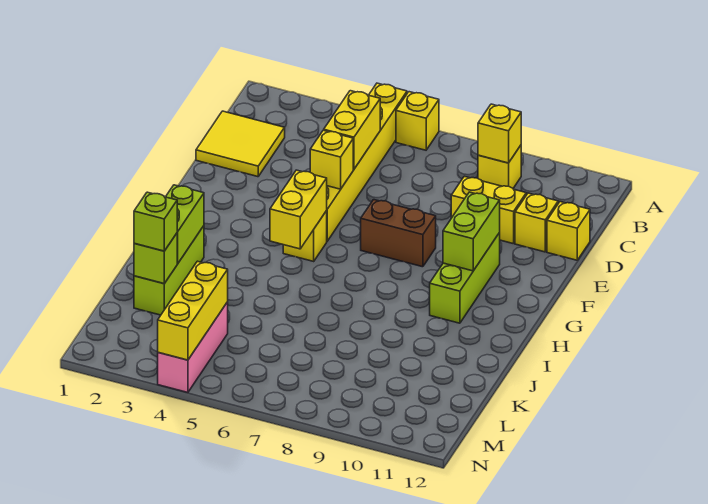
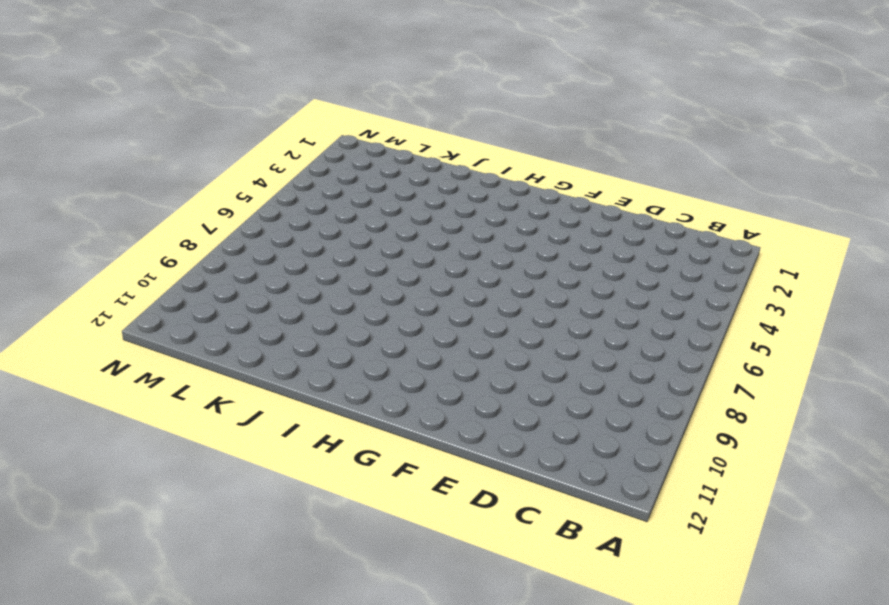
none -> yellow 1x6 brick [326,83,407,241]
none -> yellow 1x1 brick [396,92,439,150]
none -> yellow 1x1 brick [478,145,521,188]

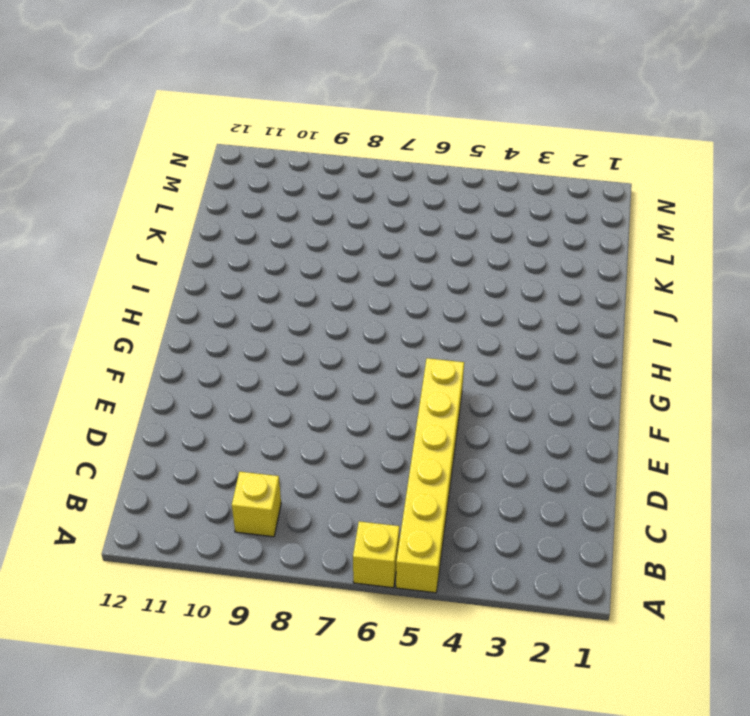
none -> yellow 2x2 tile [196,111,285,177]
none -> yellow 1x2 brick [451,176,526,244]
none -> yellow 1x1 brick [515,193,558,252]

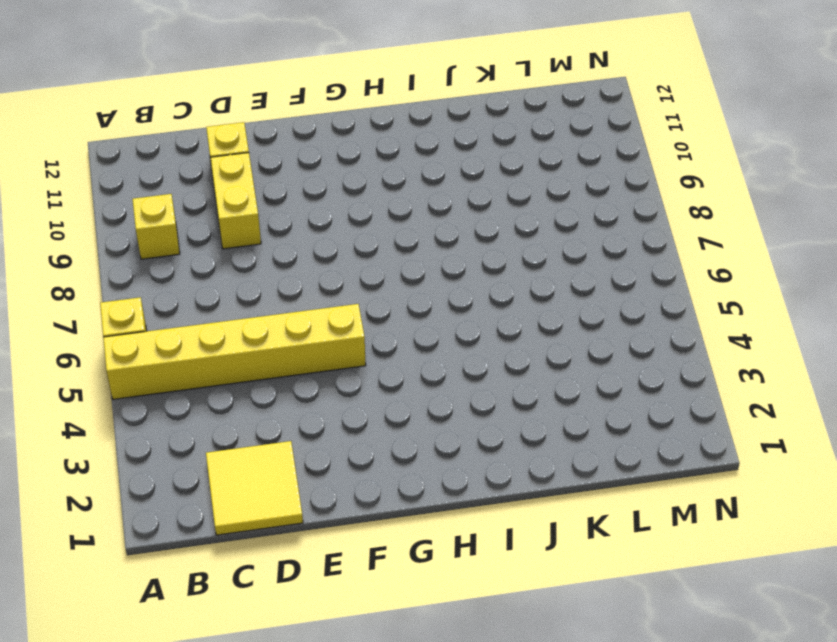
none -> yellow 1x1 brick [547,202,590,260]
none -> brown 1x2 brick [361,200,436,267]
none -> lime 1x3 brick [429,233,500,323]

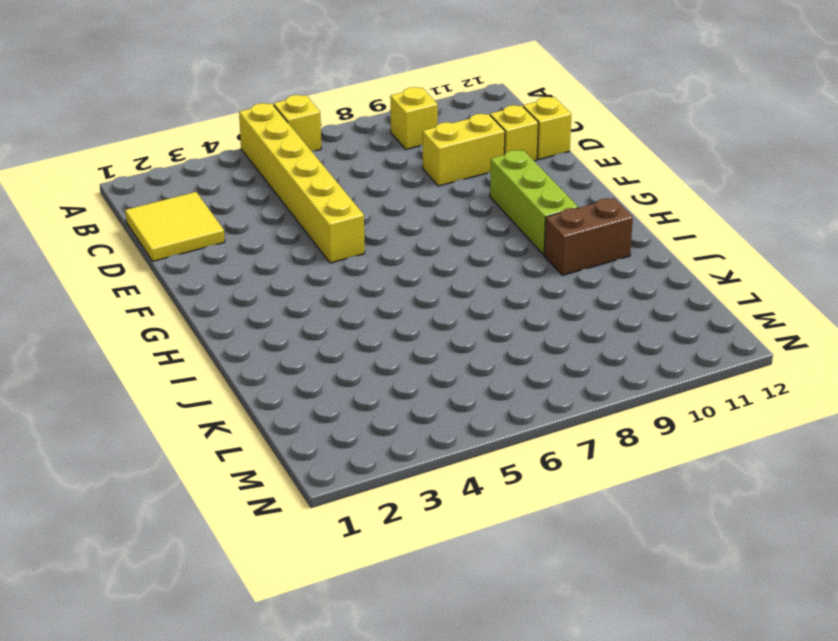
brown 1x2 brick [544,198,633,275] -> brown 1x2 brick moved to [361,200,436,267]
none -> yellow 1x1 brick [283,211,327,261]
none -> lime 1x3 brick [134,226,204,315]
none -> pink 1x3 brick [158,302,228,392]

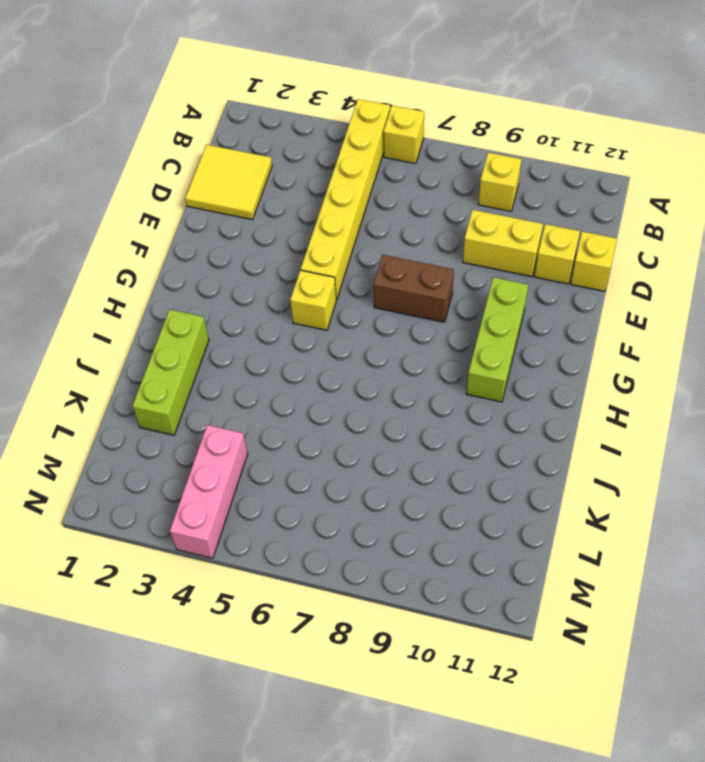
none -> yellow 1x1 brick [478,104,521,163]
none -> yellow 1x2 brick [324,91,380,169]
none -> yellow 1x1 brick [310,130,353,189]

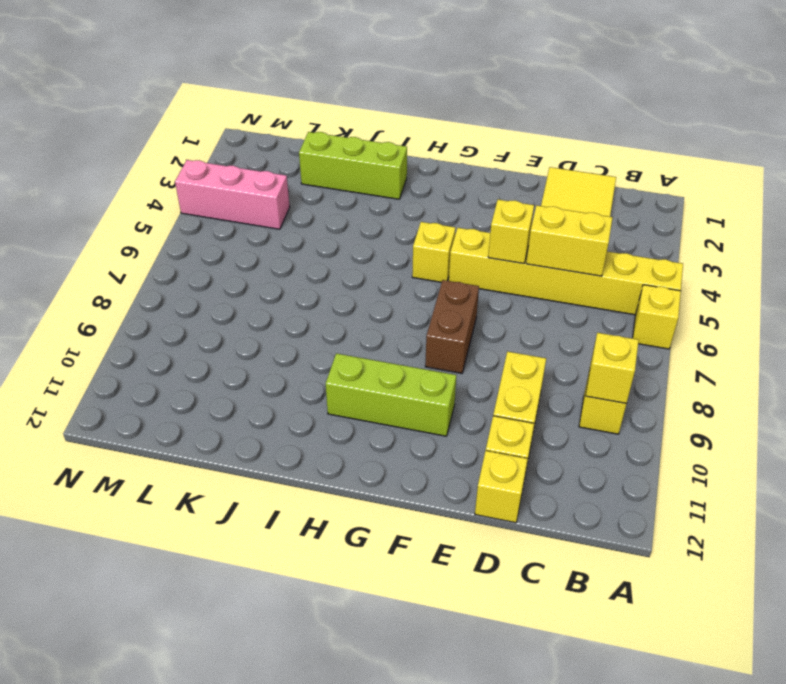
none -> lime 1x2 brick [443,192,500,271]
none -> yellow 1x2 brick [270,170,327,249]
none -> lime 1x2 brick [166,185,204,263]

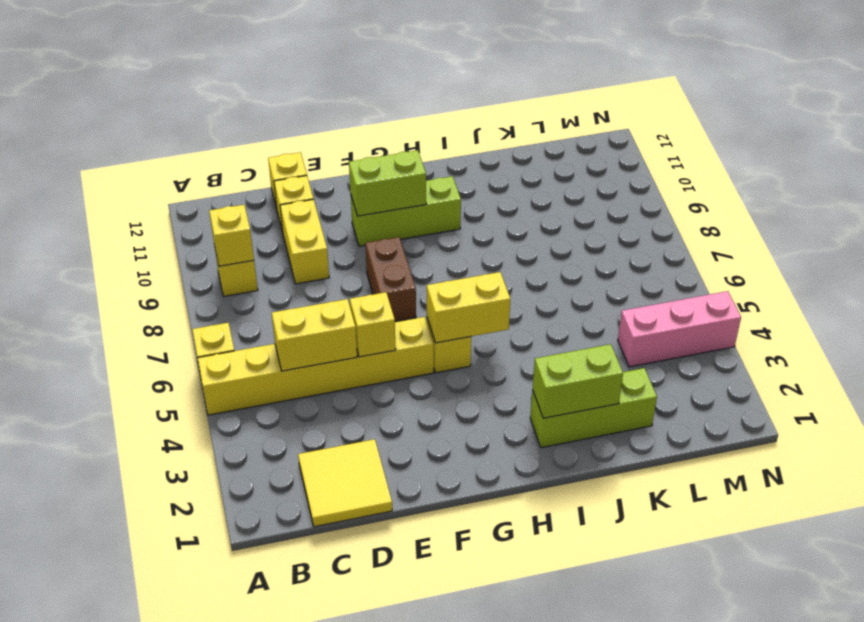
none -> lime 1x1 brick [134,233,178,284]
none -> yellow 1x3 brick [158,261,228,360]
none -> lime 1x1 brick [134,192,177,251]

